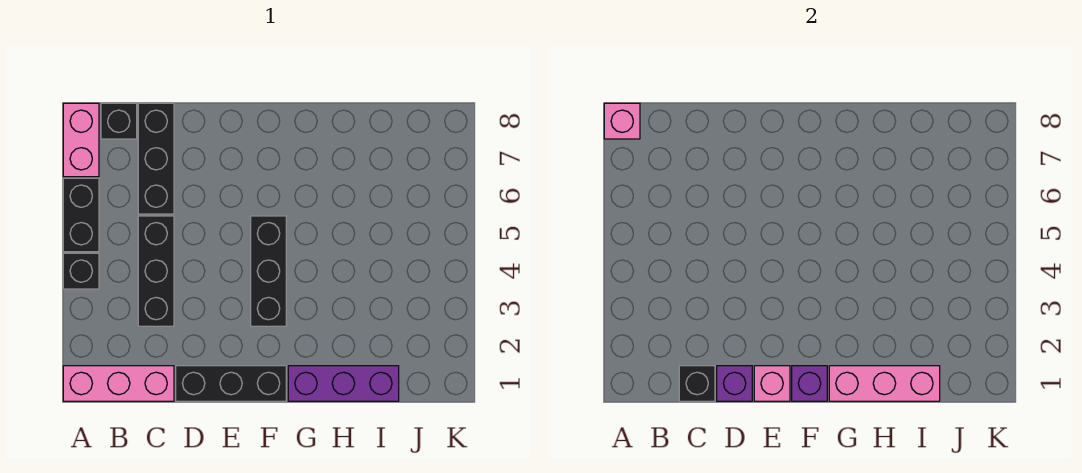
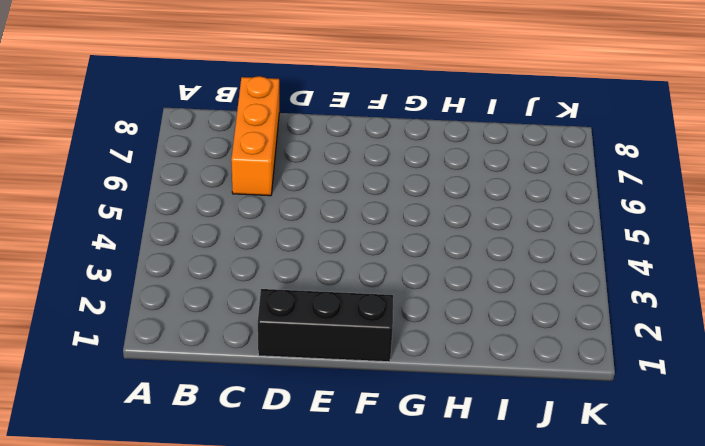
orange 1x3 brick [231,76,279,196] -> black 1x3 brick [138,103,174,214]
none -> pink 1x3 brick [63,366,174,401]
none -> black 1x1 brick [63,253,99,289]
none -> black 1x2 brick [63,178,99,252]

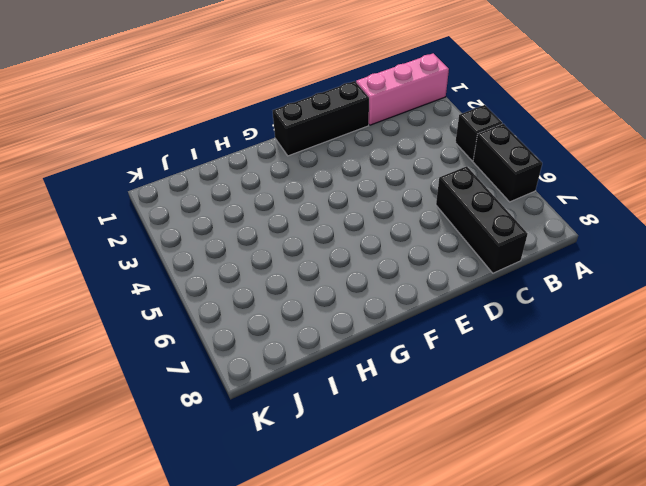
none -> pink 1x2 brick [63,103,99,177]
none -> black 1x1 brick [101,103,137,139]
none -> black 1x3 brick [138,216,174,326]

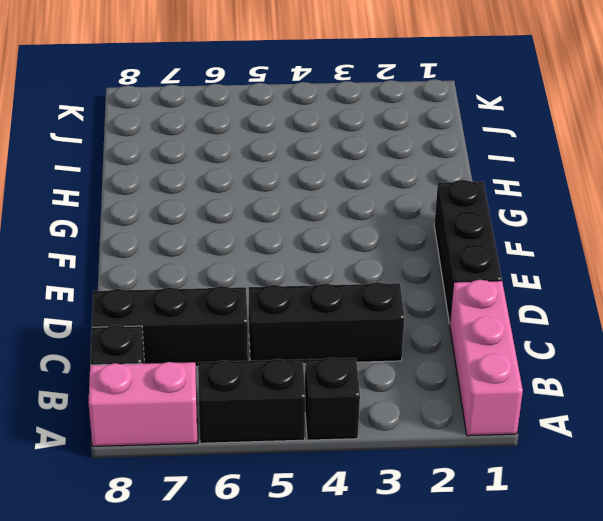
none -> black 1x3 brick [251,216,286,326]
none -> purple 1x3 brick [288,366,399,401]
none -> pink 1x1 brick [604,103,640,139]

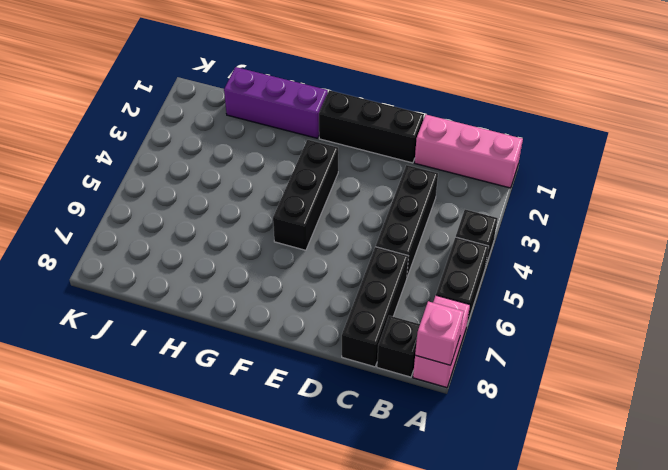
none -> black 1x1 brick [679,366,715,401]
none -> purple 1x1 brick [717,366,752,401]
none -> pink 1x1 brick [754,366,790,401]

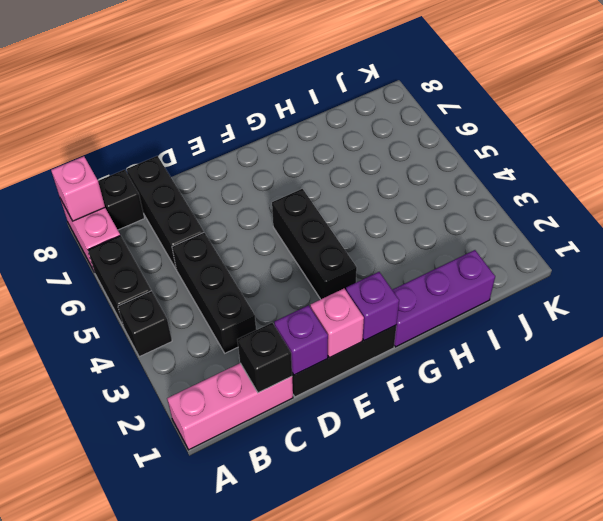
none -> pink 1x3 brick [829,366,940,401]

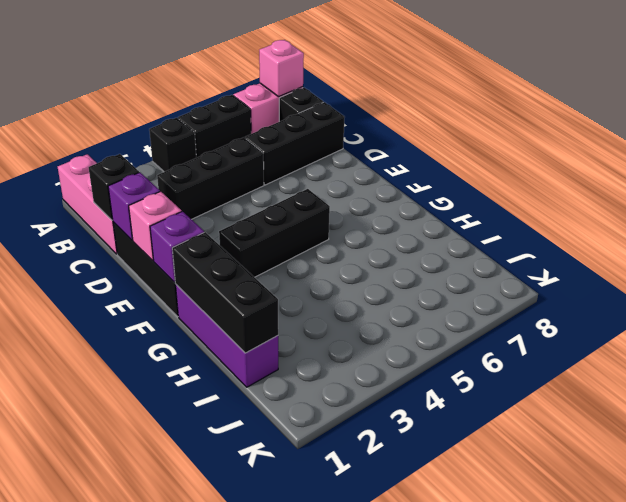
black 1x3 brick [172,232,278,353] -> pink 1x3 brick [829,366,940,401]

